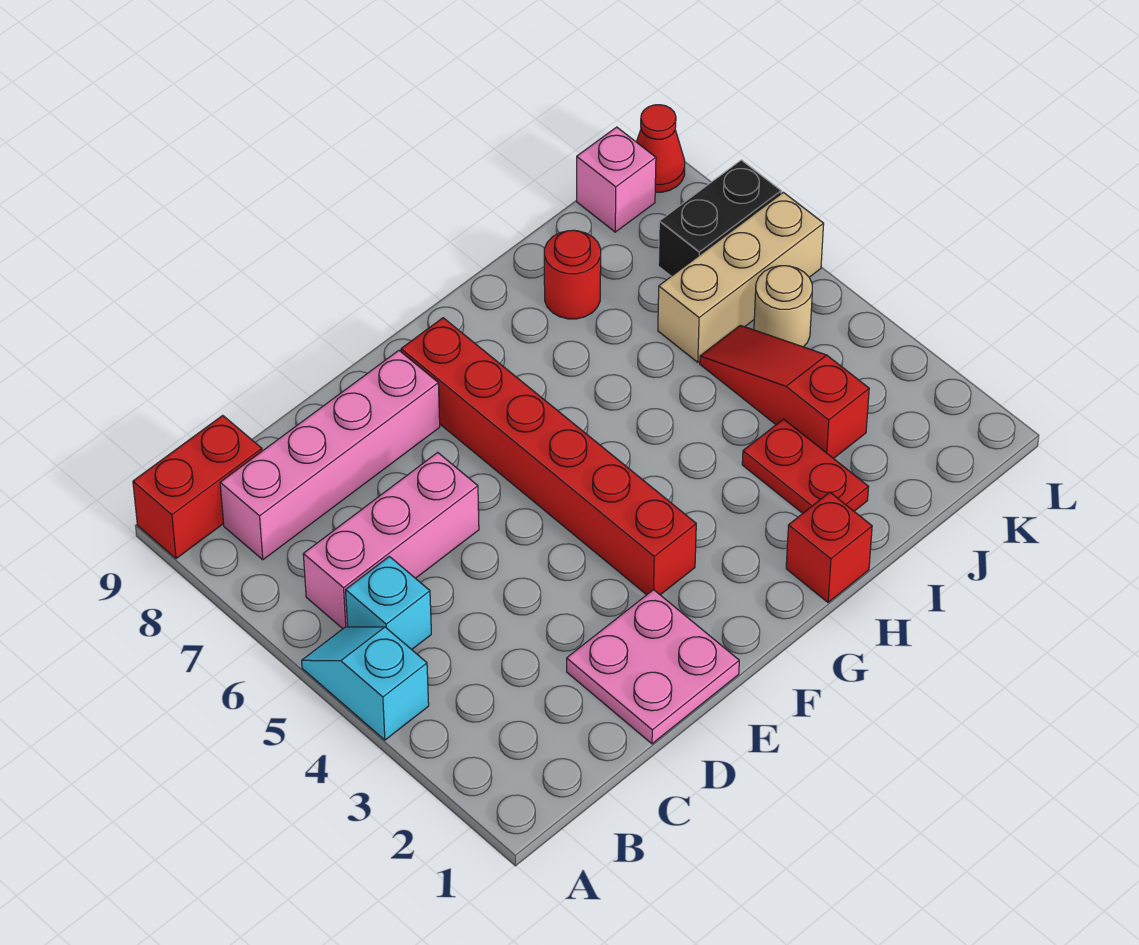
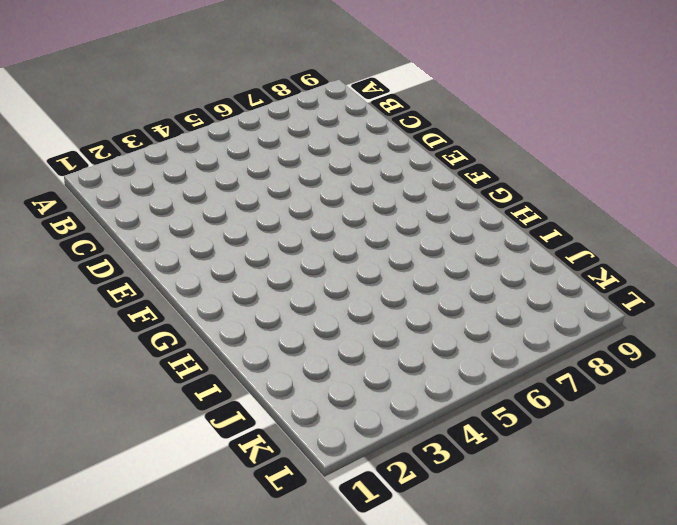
none -> cyan 1x2 slope [302,627,429,740]
none -> red 1x2 brick [133,415,262,559]
none -> cyan 1x1 brick [346,556,431,650]

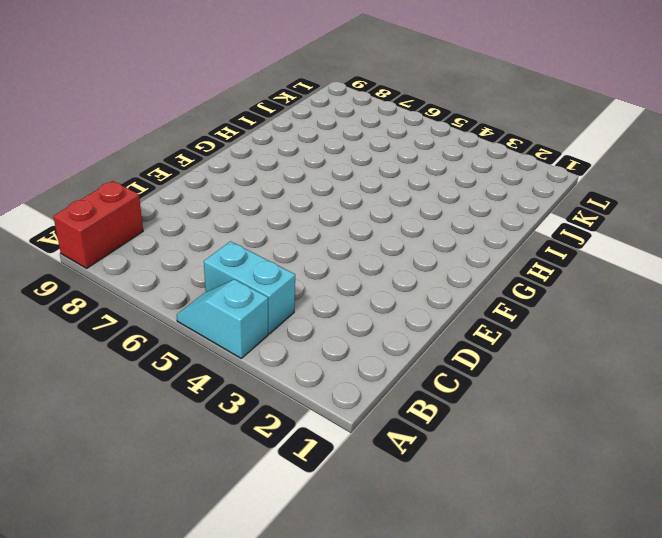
cyan 1x2 brick [204,241,295,334] -> cyan 1x1 brick [346,556,431,650]
none -> pink 1x3 brick [303,452,479,629]
none -> pink 1x4 brick [220,351,440,560]
none -> pink 2x2 plate [567,590,739,744]

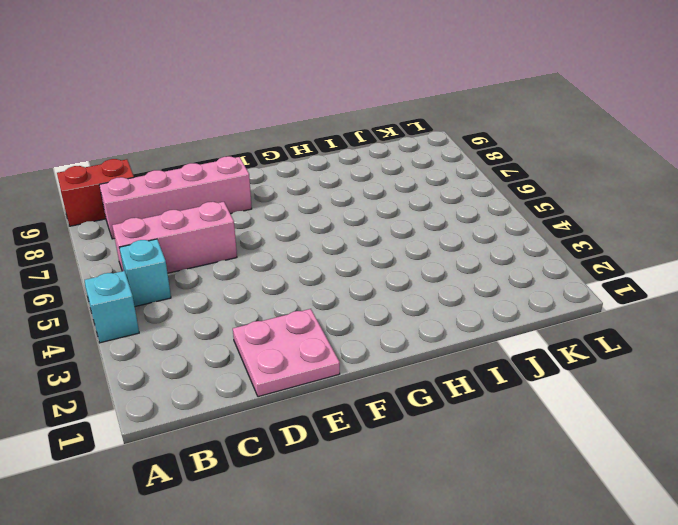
none -> red 1x6 brick [401,318,696,595]
none -> red 1x1 brick [786,492,872,602]
none -> red 1x2 plate [742,419,868,513]

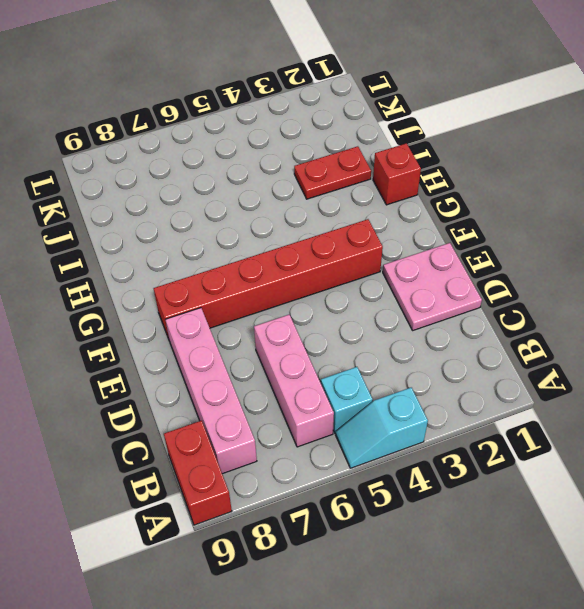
none -> red 1x1 round brick [544,230,601,319]
none -> red 1x3 slope [700,325,869,459]
none -> tan 1x3 brick [658,192,824,362]

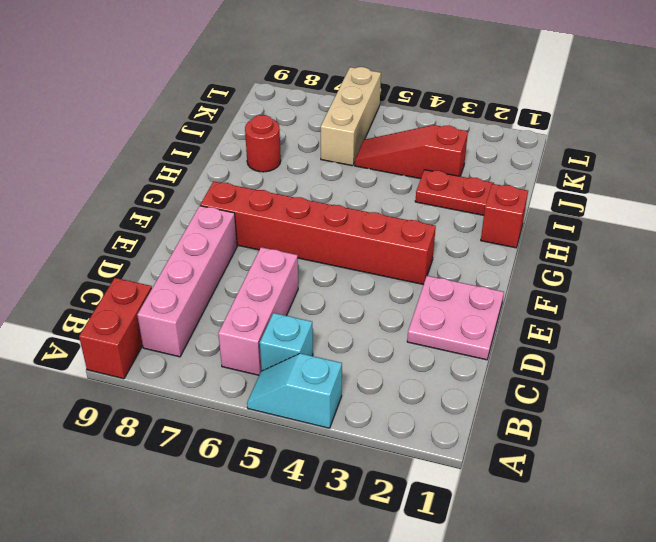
none -> tan 1x1 round brick [754,266,812,347]
none -> black 1x2 brick [658,160,781,276]
none -> pink 1x1 brick [577,127,656,232]

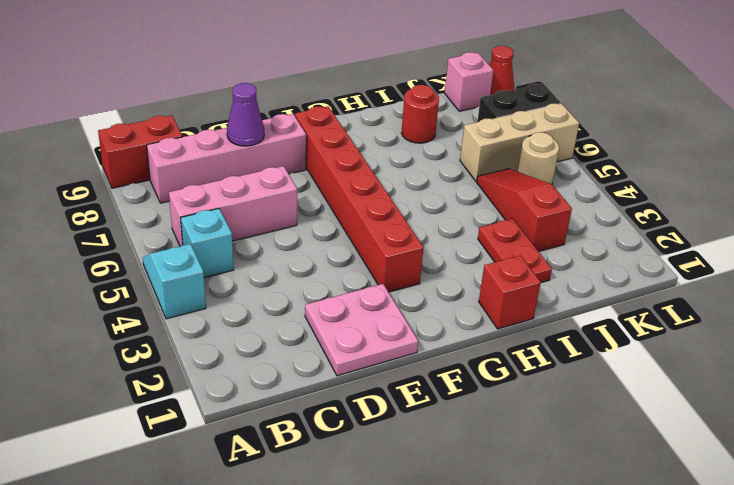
purple 1x1 cone [227,83,264,146] -> none

